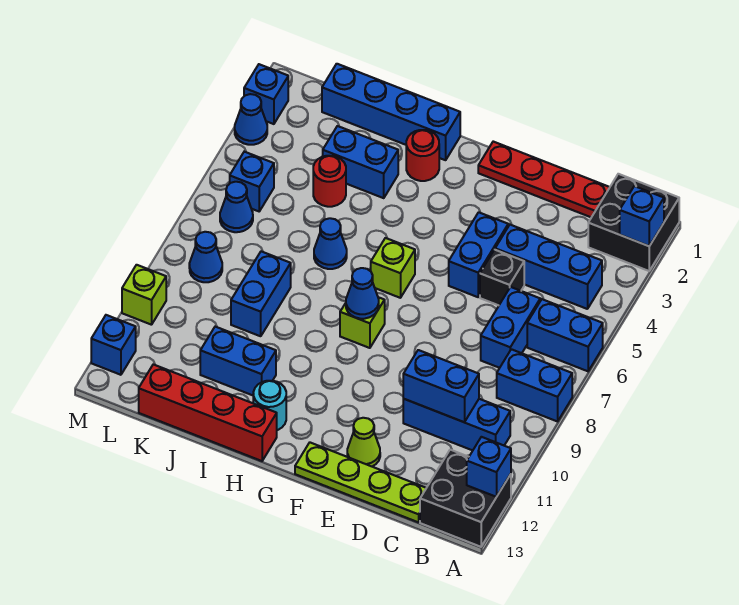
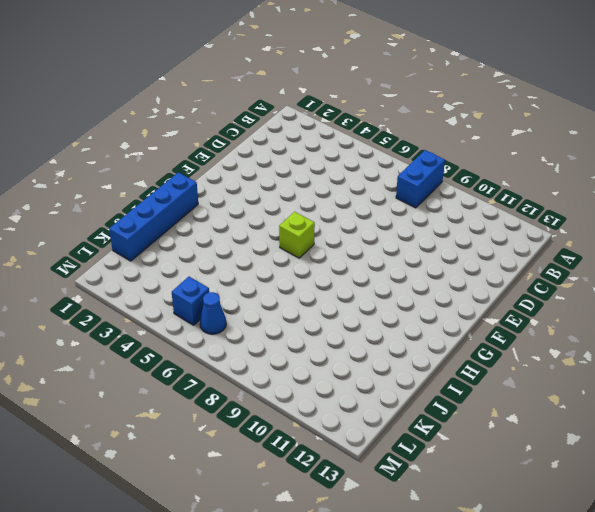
none -> black 2x2 brick [588,174,679,271]
none -> blue 1x2 brick [527,299,603,371]
none -> black 2x2 brick [420,450,511,547]
none -> blue 1x3 brick [495,225,602,309]

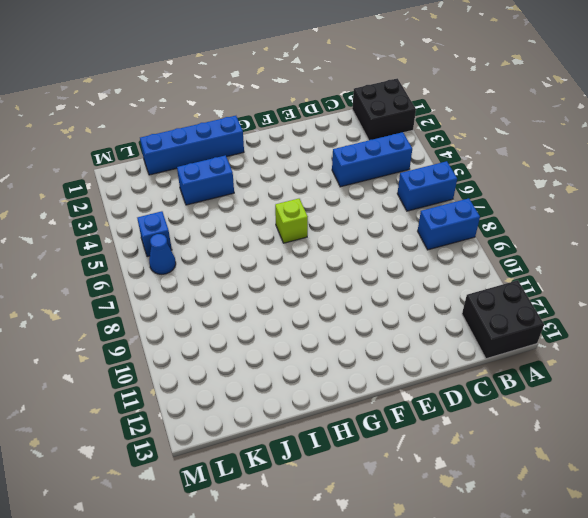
none -> blue 1x3 brick [403,399,510,450]
none -> red 1x4 plate [478,142,610,217]
none -> blue 1x2 brick [481,287,540,368]
none -> lime 1x4 plate [295,443,426,522]

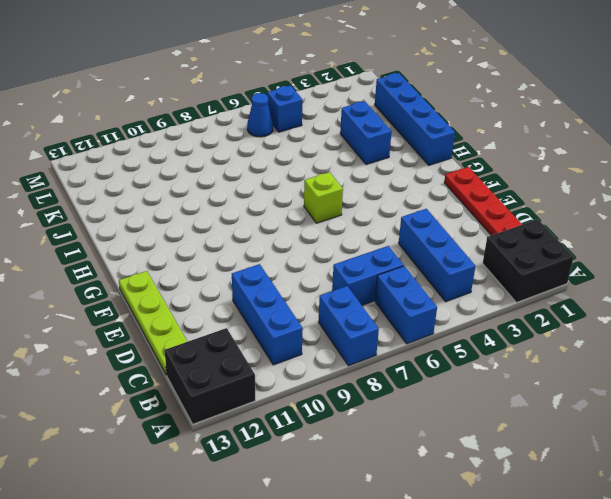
none -> black 1x1 brick [480,250,524,305]
none -> blue 1x2 brick [449,212,508,297]
none -> lime 1x1 cone [347,418,380,467]
none -> lime 1x1 brick [340,297,385,348]

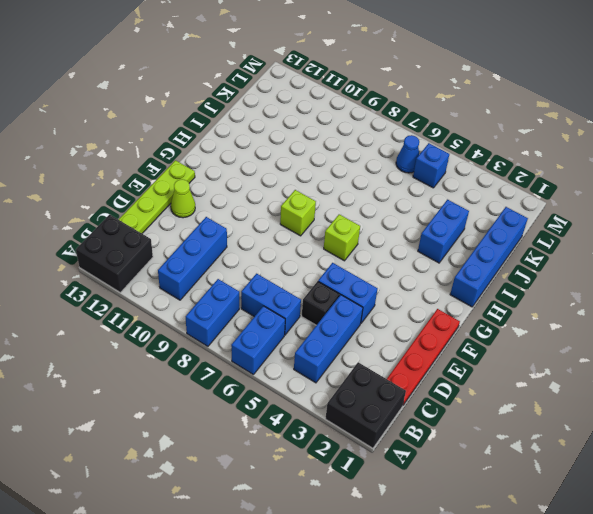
none -> red 1x1 round brick [406,130,439,181]
none -> cyan 1x1 round brick [253,381,286,430]
none -> red 1x4 brick [139,364,277,461]
none -> blue 1x1 cone [314,218,347,269]

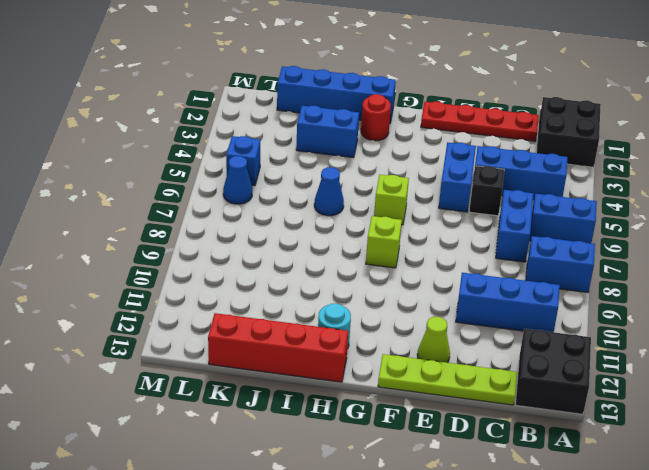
none -> blue 1x2 brick [200,327,276,395]
none -> red 1x1 round brick [313,156,346,207]
none -> blue 1x2 brick [231,251,291,336]
none -> blue 1x1 cone [189,232,222,282]

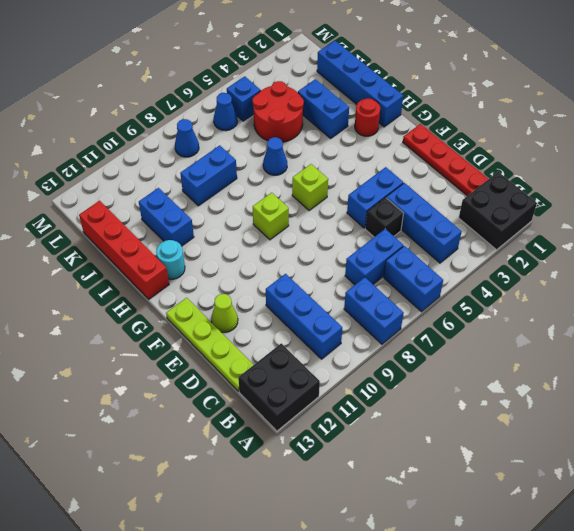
red 2x2 round brick [253,81,304,142] -> red 1x1 round brick [313,156,346,207]
none -> blue 1x1 brick [244,64,288,124]
none -> blue 1x1 cone [235,94,267,145]
none -> lime 1x1 brick [122,265,166,325]
none -> blue 1x1 brick [91,315,136,375]

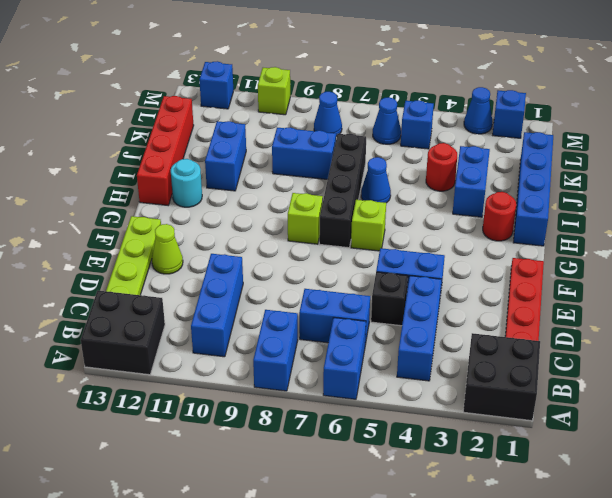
black 1x4 brick [319,134,366,248] -> none
none -> blue 1x1 brick [620,186,664,246]
none -> blue 1x1 brick [467,437,511,497]
none -> blue 1x2 brick [403,350,479,422]
none -> blue 1x1 cone [346,268,379,319]

